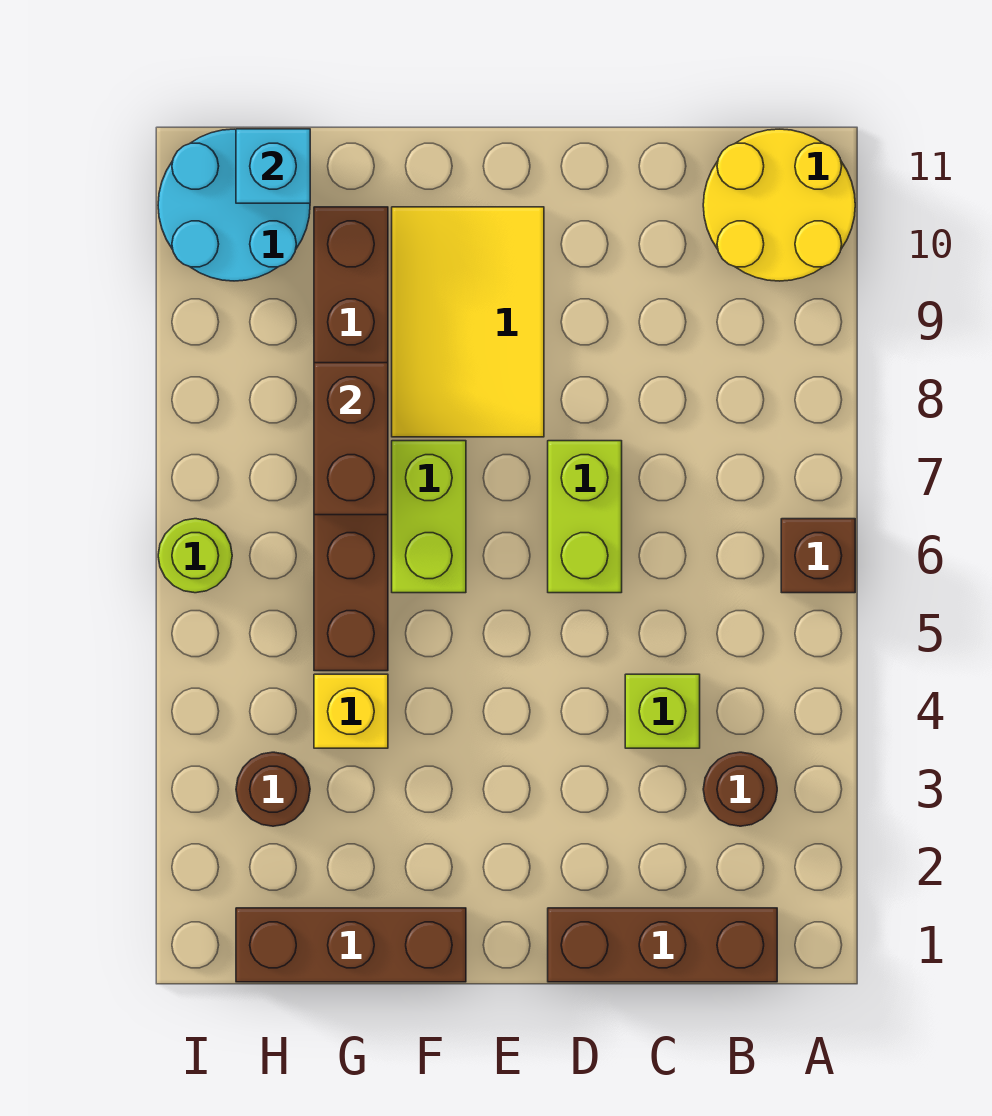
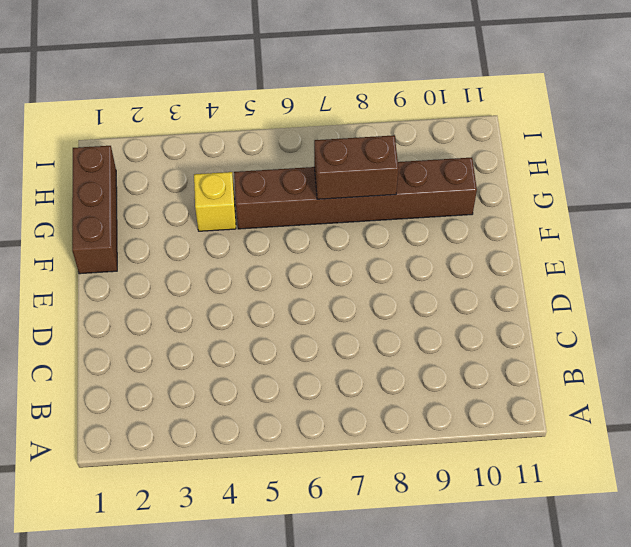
none -> brown 1x1 brick [781,519,855,593]
none -> yellow 2x2 round brick [703,129,855,281]
none -> brown 1x3 brick [548,908,777,982]

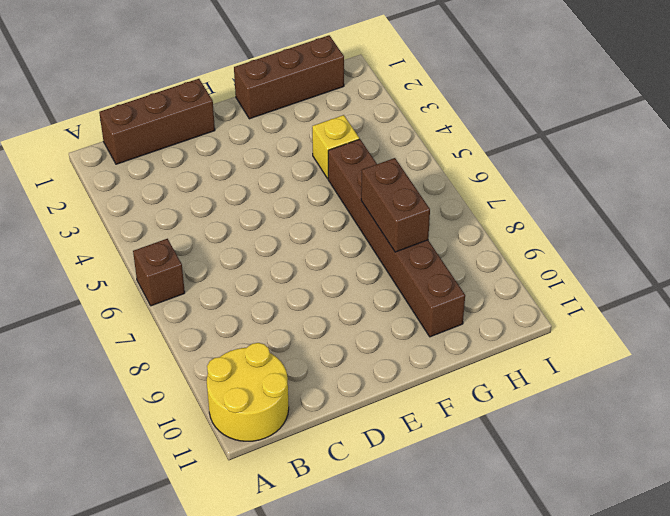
none -> brown 1x1 round brick [703,752,777,826]
none -> lime 1x1 brick [625,674,700,748]
none -> lime 1x2 brick [548,441,622,593]

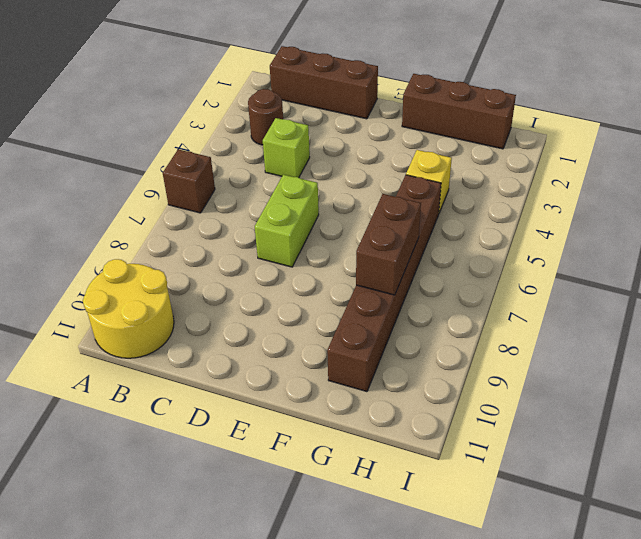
none -> yellow 2x3 tile [392,207,544,437]
none -> lime 1x2 brick [392,441,466,593]
none -> brown 1x1 round brick [236,752,310,826]

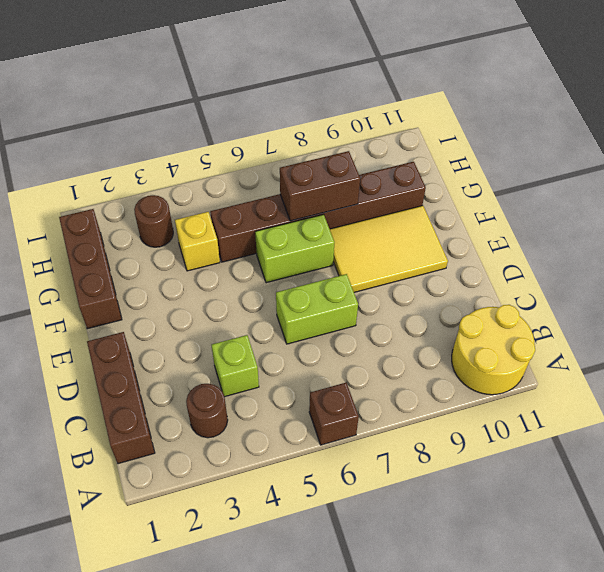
none -> cyan 2x2 round brick [158,129,310,281]
none -> lime 1x1 round brick [158,519,232,593]
none -> cyan 1x1 brick [236,129,310,203]

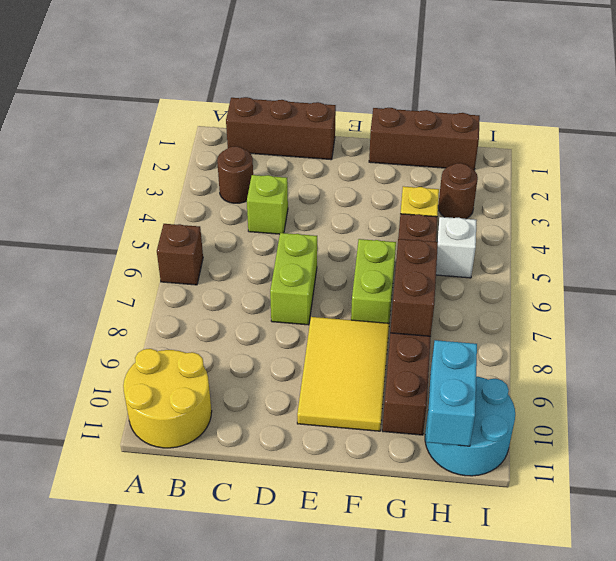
white 1x1 brick [436,217,477,278] -> none
cyan 1x2 brick [427,340,477,446] -> cyan 1x1 brick [236,129,310,203]
none -> lime 1x1 round brick [158,519,232,593]

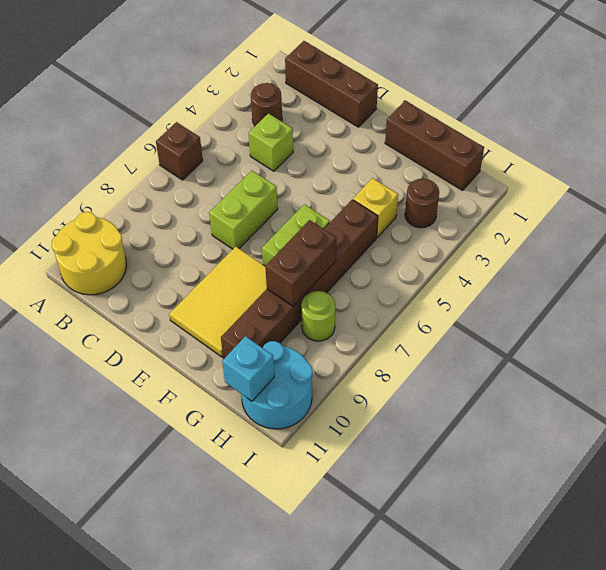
lime 1x1 round brick [301,291,335,341] -> lime 1x1 round brick moved to [158,519,232,593]

